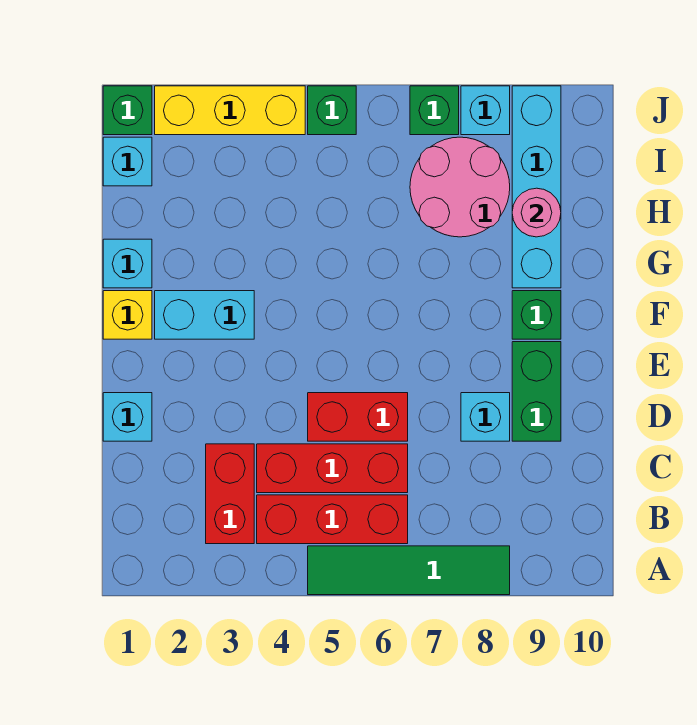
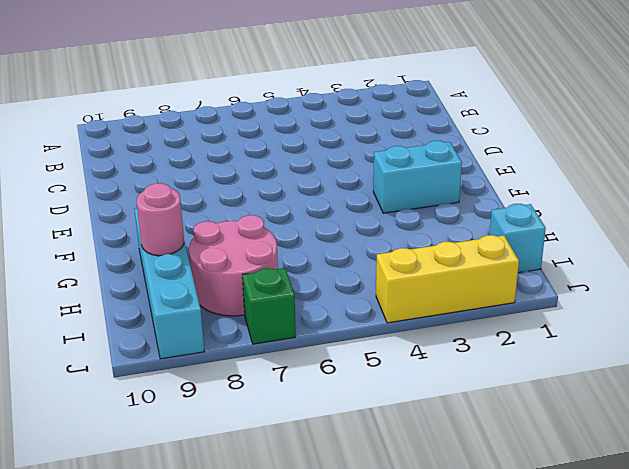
none -> green 1x4 tile [308,546,510,595]
none -> red 1x2 brick [206,444,254,544]
none -> red 1x3 brick [257,495,408,544]

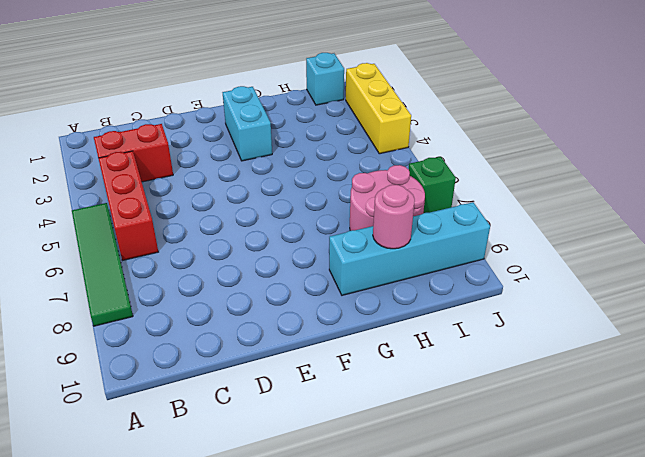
none -> red 1x3 brick [257,444,408,493]
none -> cyan 1x1 brick [103,393,152,441]
none -> red 1x2 brick [308,393,408,441]

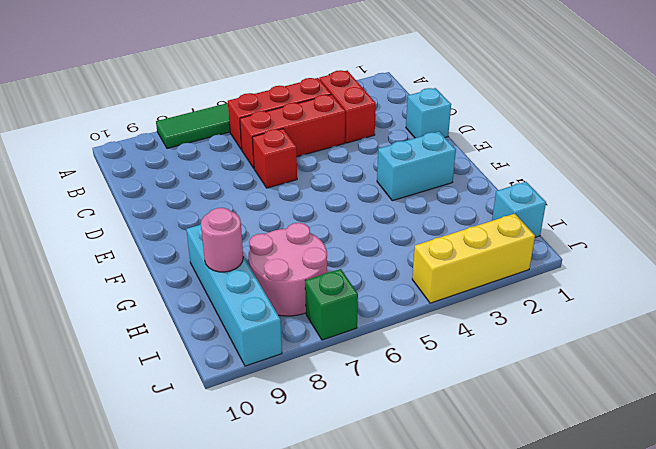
red 1x1 brick [252,129,297,188] -> red 1x2 brick [308,393,408,441]
none -> cyan 1x1 brick [461,393,510,441]
none -> green 1x2 brick [512,342,561,441]
none -> yellow 1x1 brick [103,291,152,339]

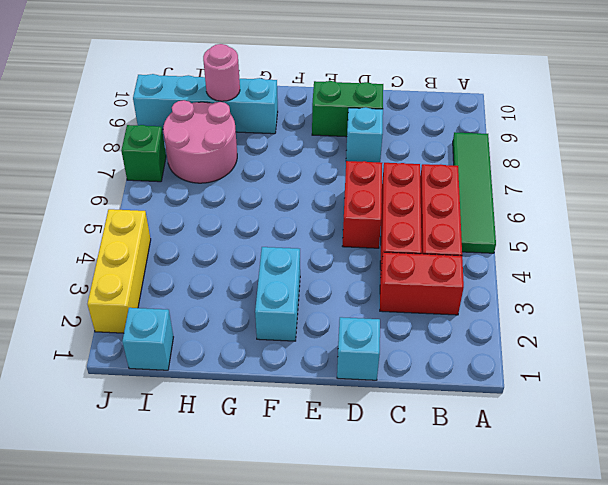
none -> yellow 1x1 brick [103,291,152,339]
none -> green 1x1 brick [512,291,561,339]
none -> cyan 1x1 brick [103,239,152,288]

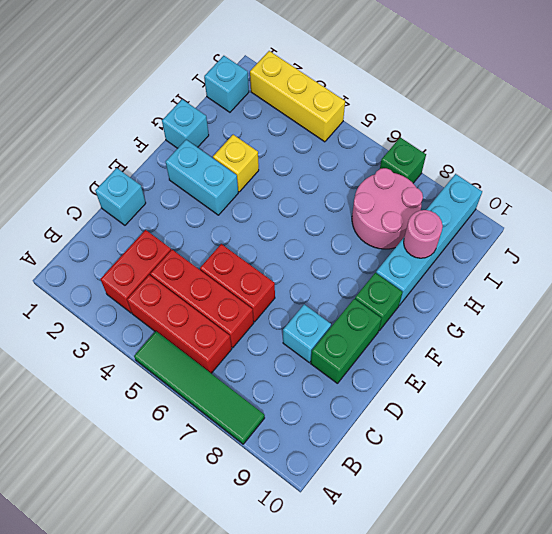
yellow 1x1 brick [213,135,259,192] -> yellow 1x1 brick moved to [103,291,152,339]
none -> green 1x1 brick [103,86,152,135]
none -> green 1x1 brick [308,86,356,135]
none -> cyan 1x1 brick [461,86,510,135]

